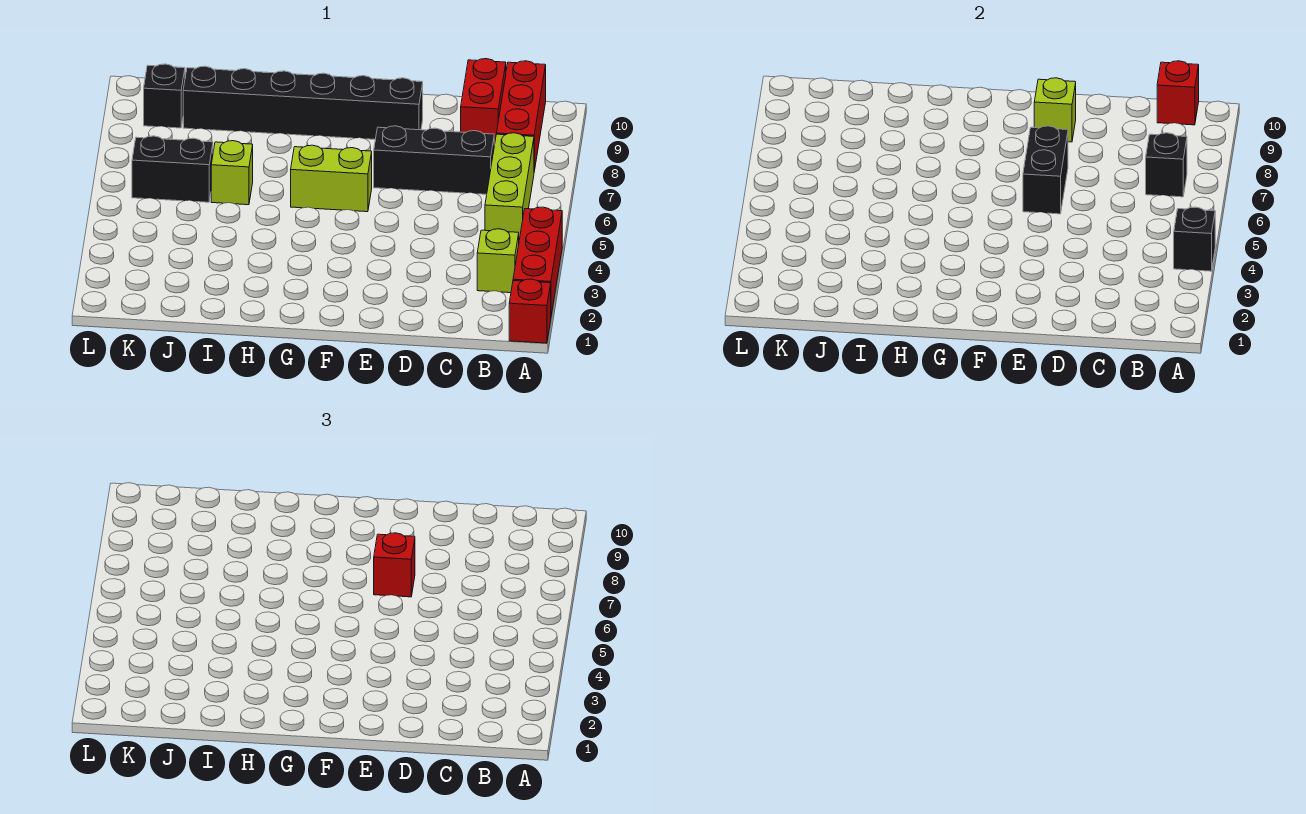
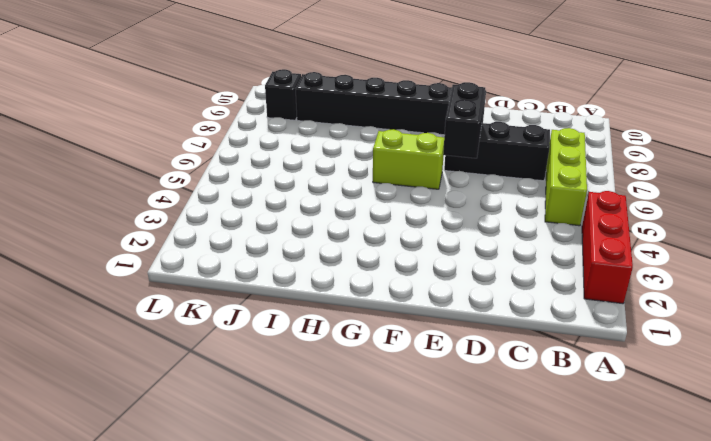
none -> red 1x1 brick [509,279,551,343]
none -> lime 1x1 brick [477,229,519,293]
none -> red 1x3 brick [497,61,546,171]

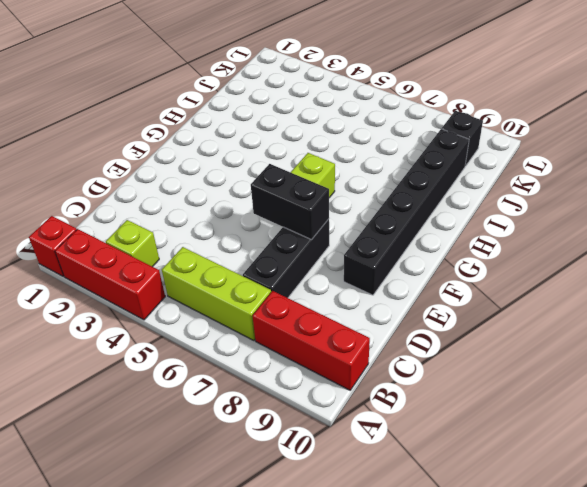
none -> red 1x2 brick [461,59,506,145]
none -> lime 1x1 brick [211,141,253,205]
none -> black 1x2 brick [132,136,213,202]

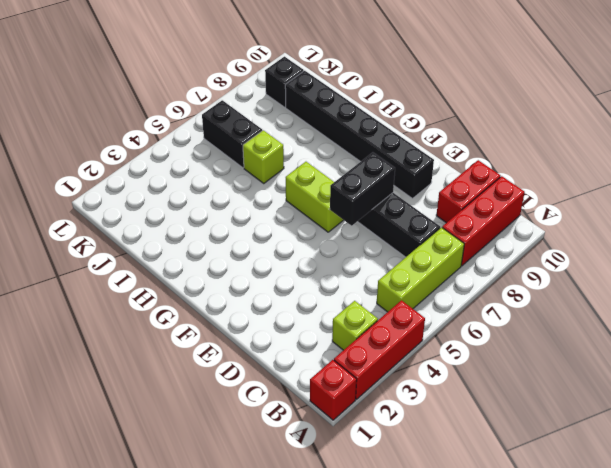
none -> black 1x1 brick [1174,207,1215,271]
none -> black 1x1 brick [1146,133,1187,197]
none -> red 1x1 brick [1157,61,1199,125]

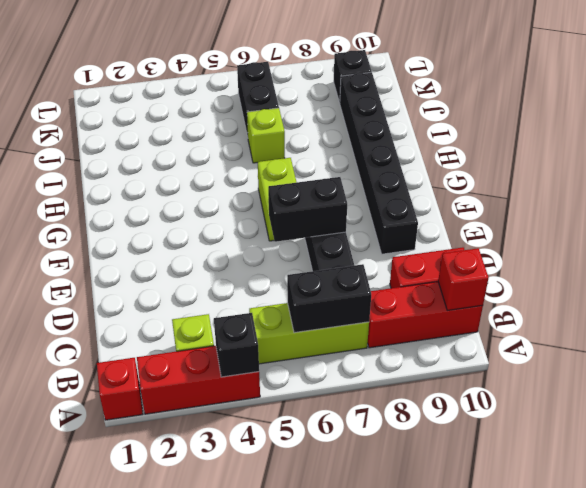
black 1x2 brick [287,264,371,333] -> black 1x1 brick [1146,133,1187,197]
none -> lime 1x1 brick [1034,78,1076,142]
none -> red 1x1 brick [374,533,415,597]

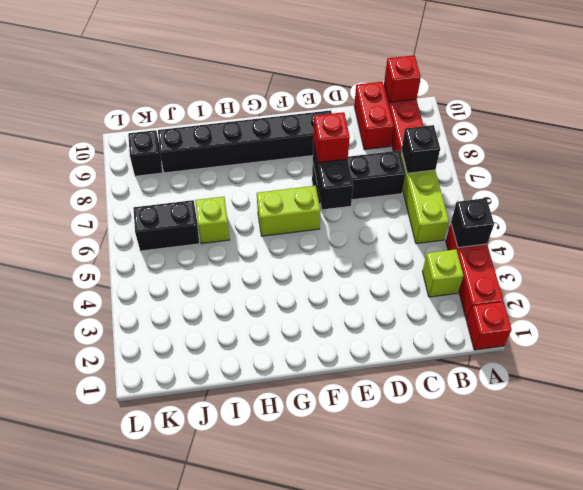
none -> lime 1x1 brick [1034,78,1076,142]

